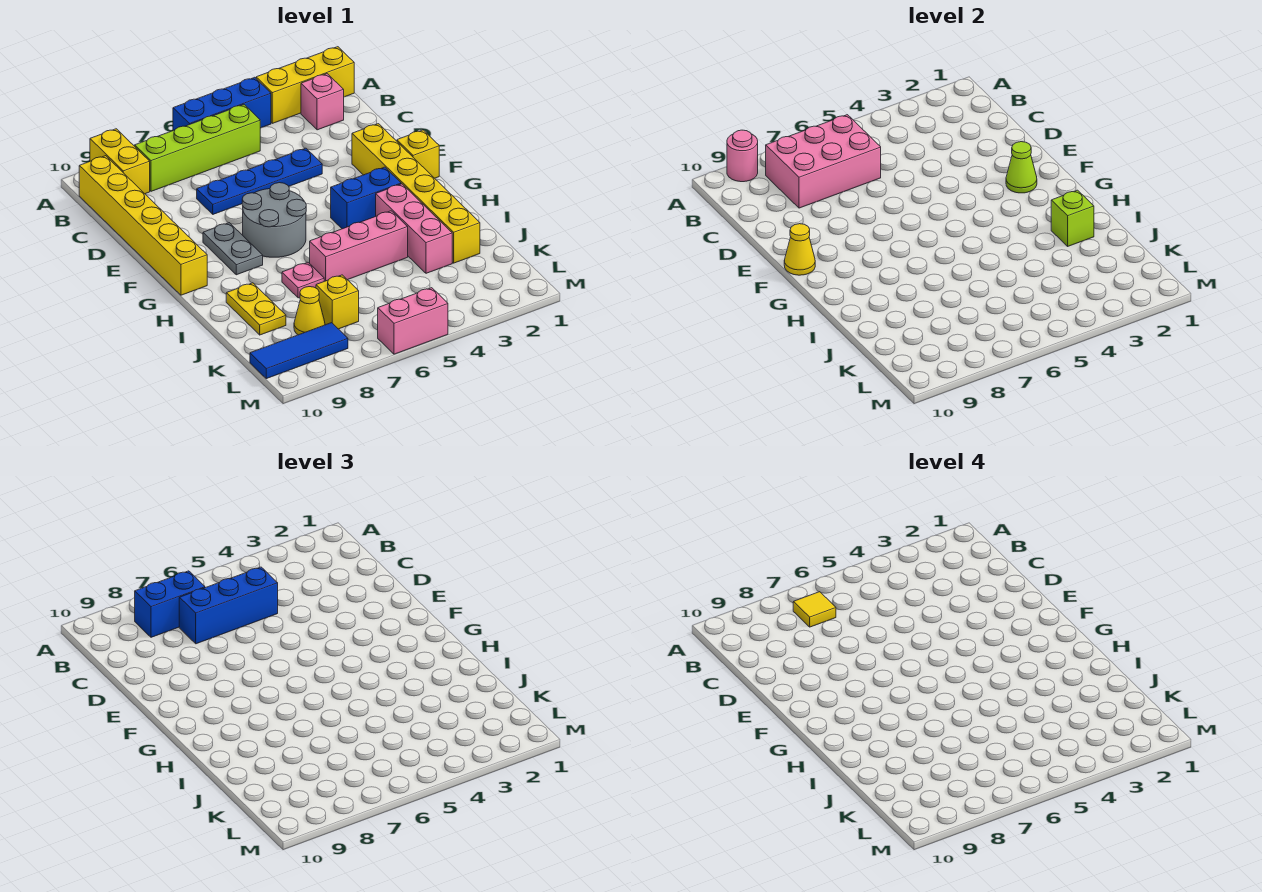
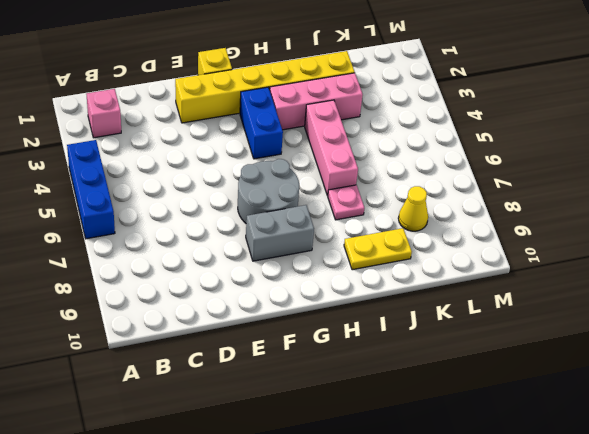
grey 1x2 brick [246,205,314,261] -> grey 1x2 plate [203,223,263,275]
none -> yellow 1x3 brick [256,47,354,123]
none -> yellow 1x2 brick [90,129,150,194]
none -> lime 1x4 brick [135,105,260,191]

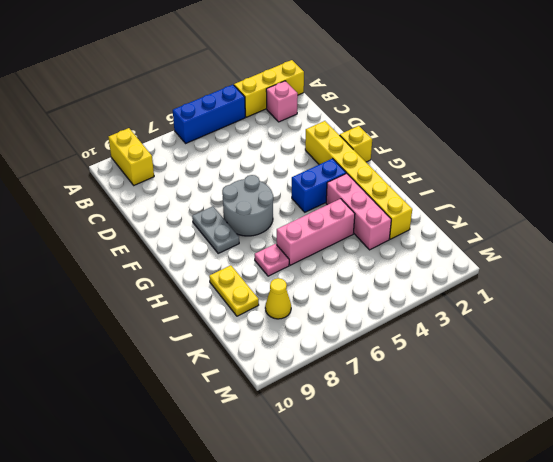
none -> lime 1x4 brick [135,105,260,191]
none -> yellow 1x6 brick [79,156,207,295]
none -> blue 1x4 plate [197,148,322,214]

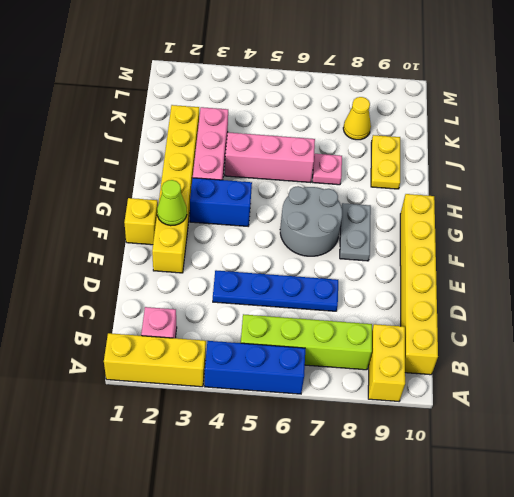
none -> yellow 1x1 brick [316,275,359,329]
none -> blue 1x3 tile [250,323,348,379]
none -> pink 1x2 brick [378,288,448,354]

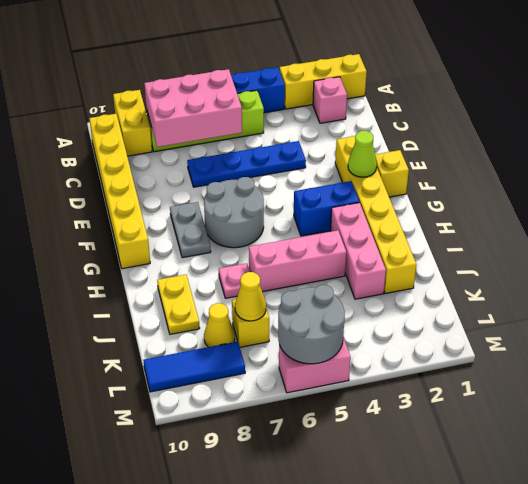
yellow 1x1 cone [235,272,266,321] -> yellow 1x1 cone moved to [784,224,815,275]
grey 2x2 round brick [278,285,345,364] -> none
none -> pink 1x1 round brick [727,130,758,182]
none -> lime 1x1 brick [1051,190,1094,246]
none -> blue 1x2 brick [135,571,205,637]

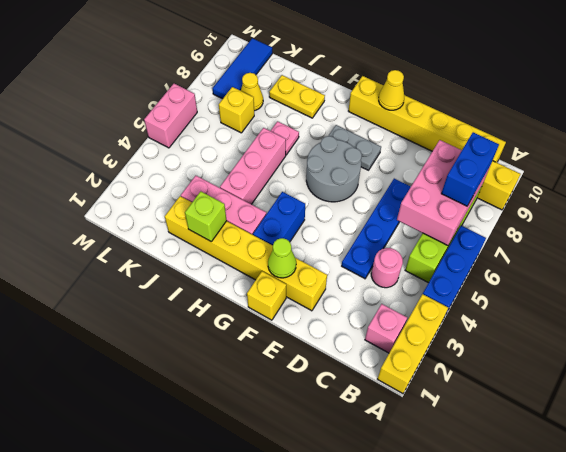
pink 1x1 round brick [371,248,403,288] -> pink 1x1 round brick moved to [727,130,758,182]
none -> blue 1x3 brick [179,567,278,644]
none -> yellow 1x1 tile [793,592,836,627]

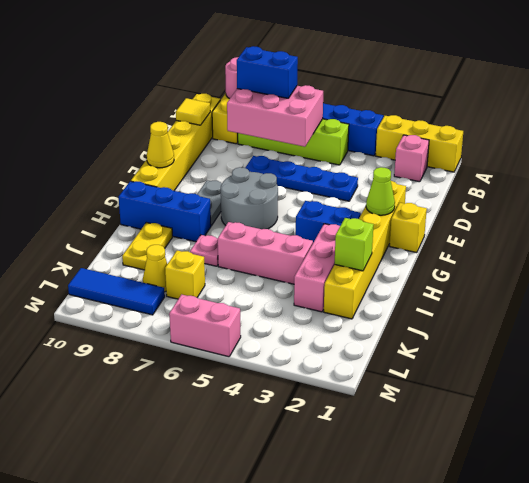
yellow 1x1 tile [176,98,210,125] -> yellow 1x1 tile moved to [793,592,836,627]
blue 1x3 brick [119,181,211,242] -> blue 1x3 brick moved to [179,567,278,644]

